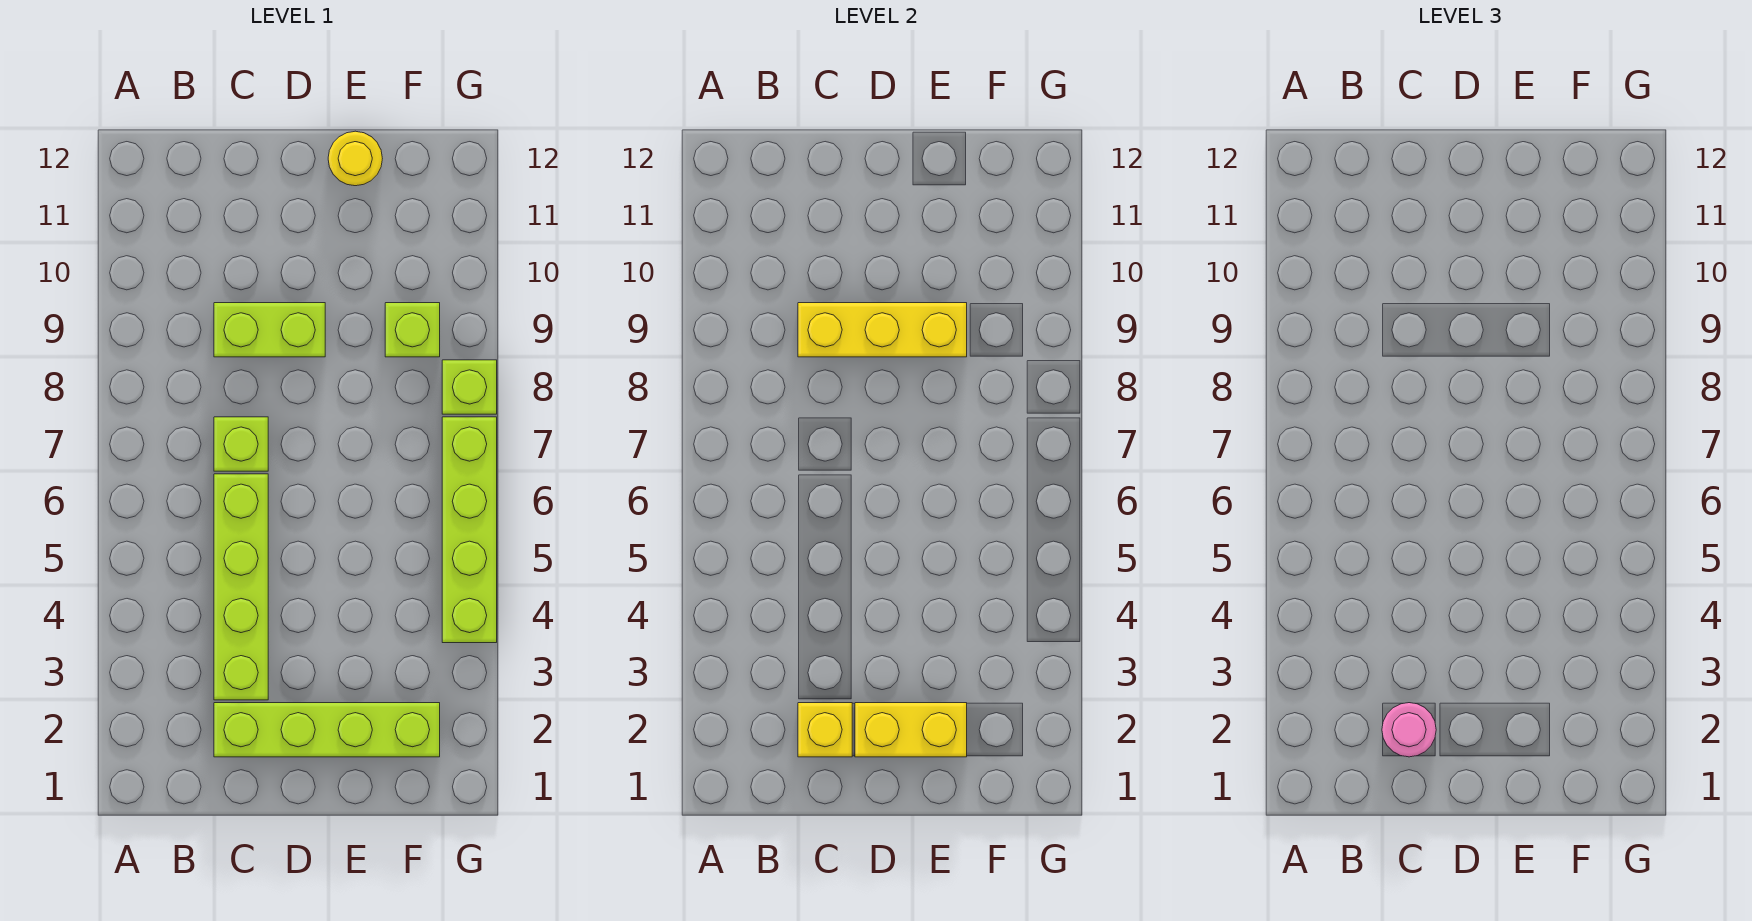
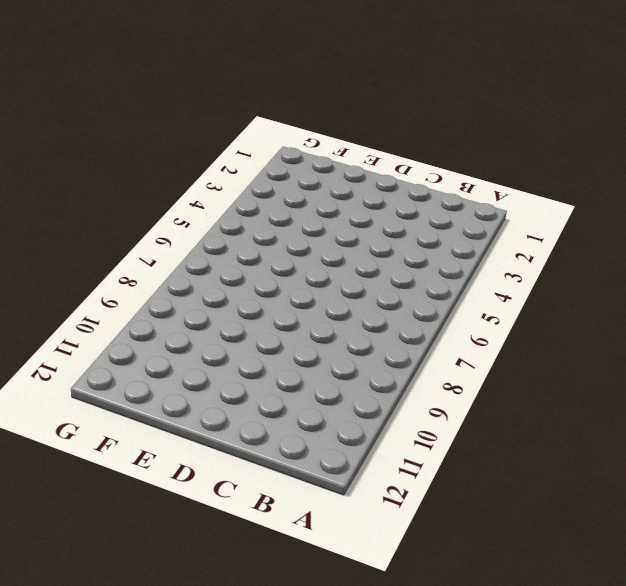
none -> lime 1x4 brick [214,703,440,757]
none -> lime 1x4 brick [214,474,268,700]
none -> lime 1x1 brick [214,417,268,471]

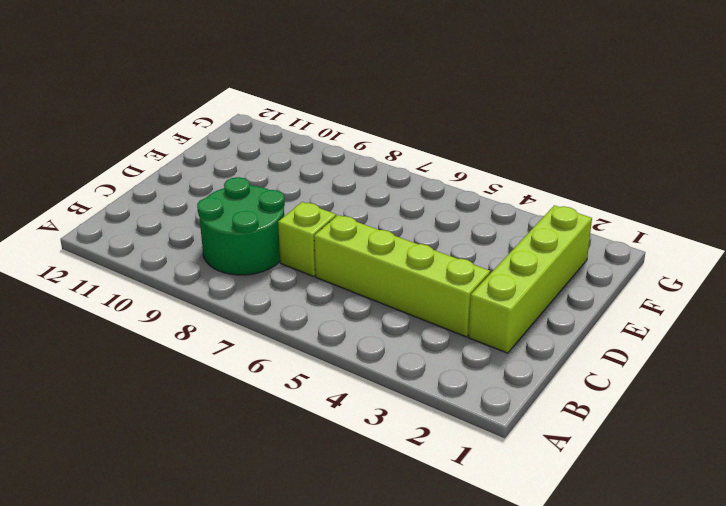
green 2x2 round brick [197,177,285,275] -> lime 1x2 brick [214,303,325,357]
none -> yellow 1x1 round brick [328,131,382,186]
none -> lime 1x1 brick [385,303,440,357]
none -> lime 1x4 brick [442,417,497,643]

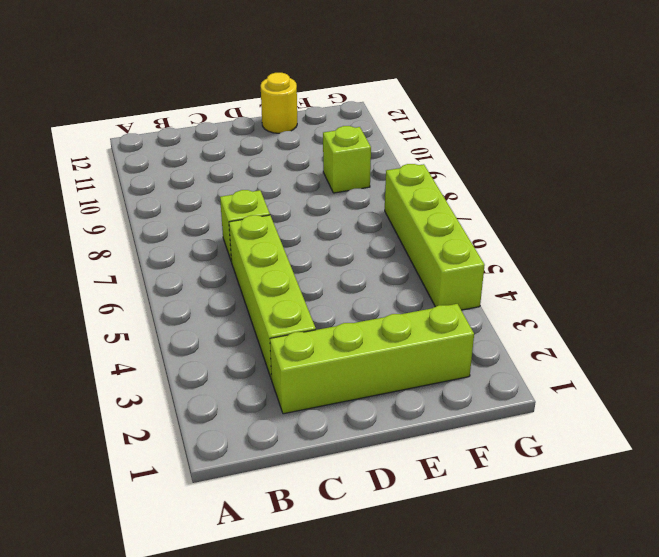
none -> lime 1x2 brick [214,303,325,357]
none -> lime 1x1 brick [442,360,497,414]
none -> yellow 1x1 brick [798,703,852,757]

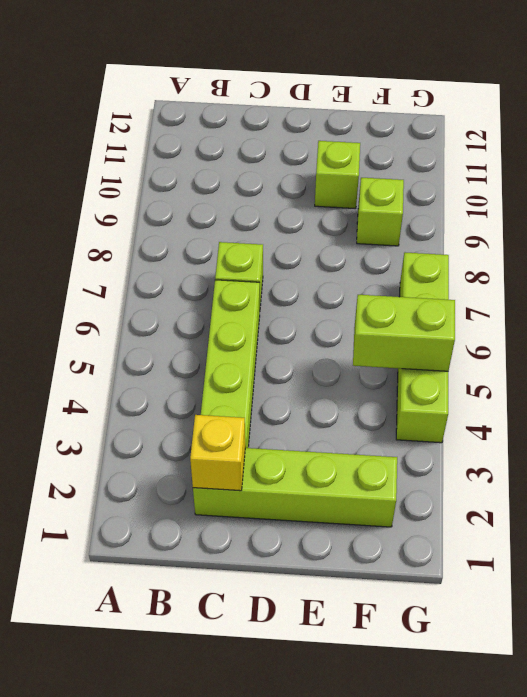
lime 1x1 brick [315,141,360,209] -> lime 1x1 brick moved to [442,360,497,414]
lime 1x2 brick [353,295,455,371] -> lime 1x2 brick moved to [214,303,325,357]
none -> yellow 1x1 round brick [328,131,382,186]
none -> yellow 1x3 brick [798,303,967,357]
none -> yellow 1x2 brick [855,703,967,757]

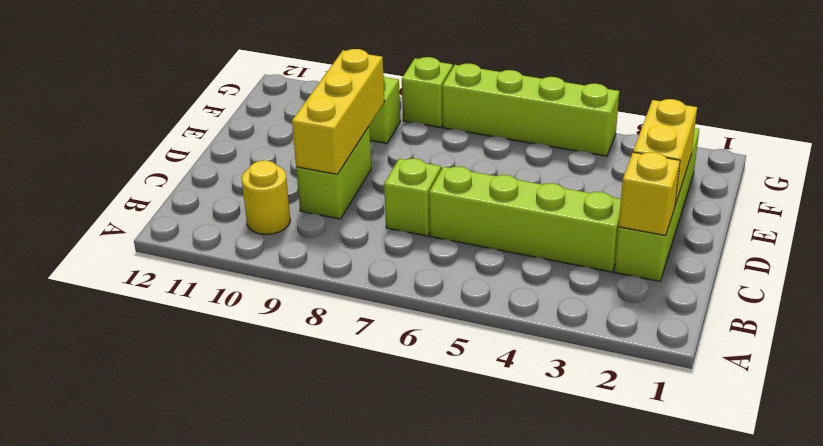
yellow 1x1 round brick [242,161,290,235] -> yellow 1x1 round brick moved to [328,131,382,186]
none -> pink 1x1 round brick [1382,703,1436,757]

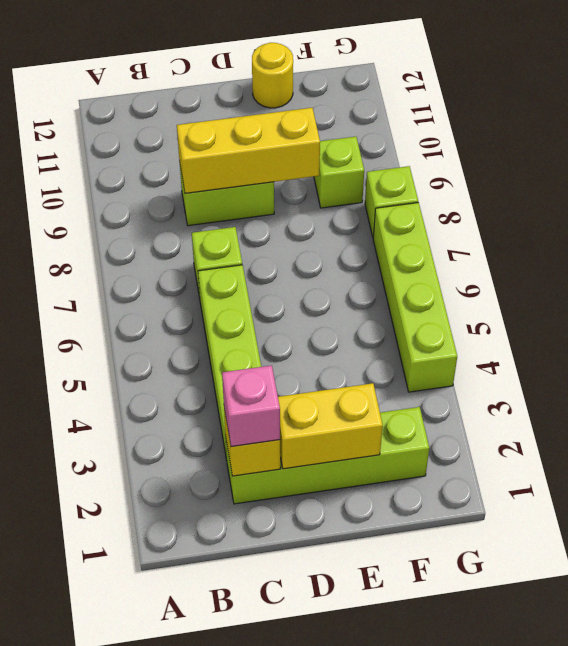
pink 1x1 brick [222,365,280,447] -> pink 1x1 round brick [1382,703,1436,757]

